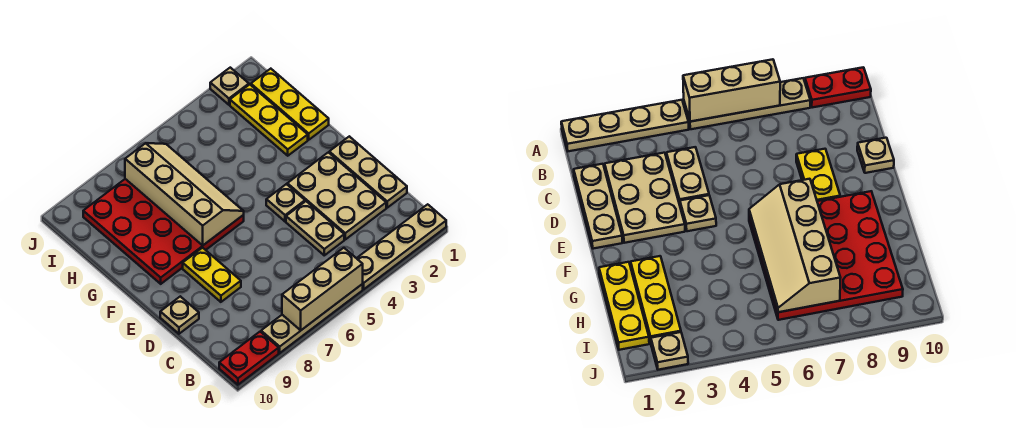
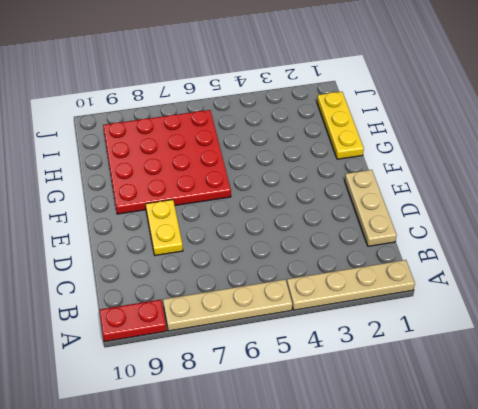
none -> tan 2x3 plate [287,152,386,239]
none -> tan 1x2 plate [286,201,344,255]
none -> tan 1x1 plate [160,296,199,334]

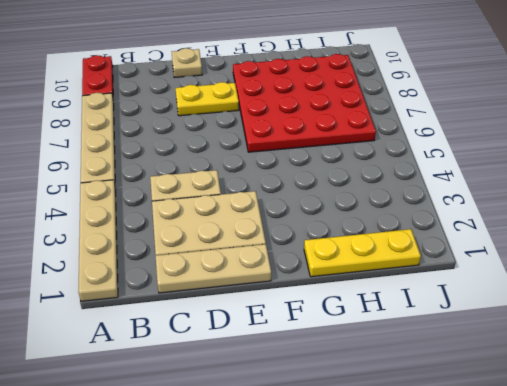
none -> tan 1x1 plate [266,184,305,221]
none -> yellow 1x3 plate [230,85,308,156]
none -> tan 1x1 plate [210,68,249,105]

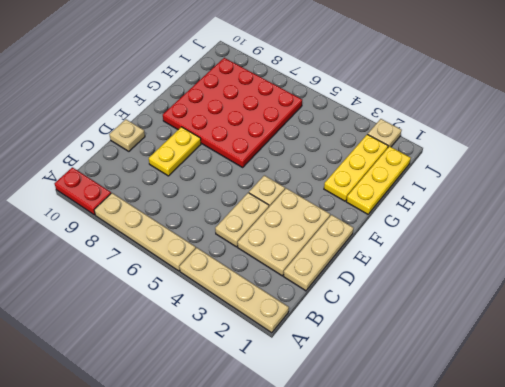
none -> tan 1x3 brick [282,248,363,330]
none -> tan 2x4 slope [125,143,244,246]

